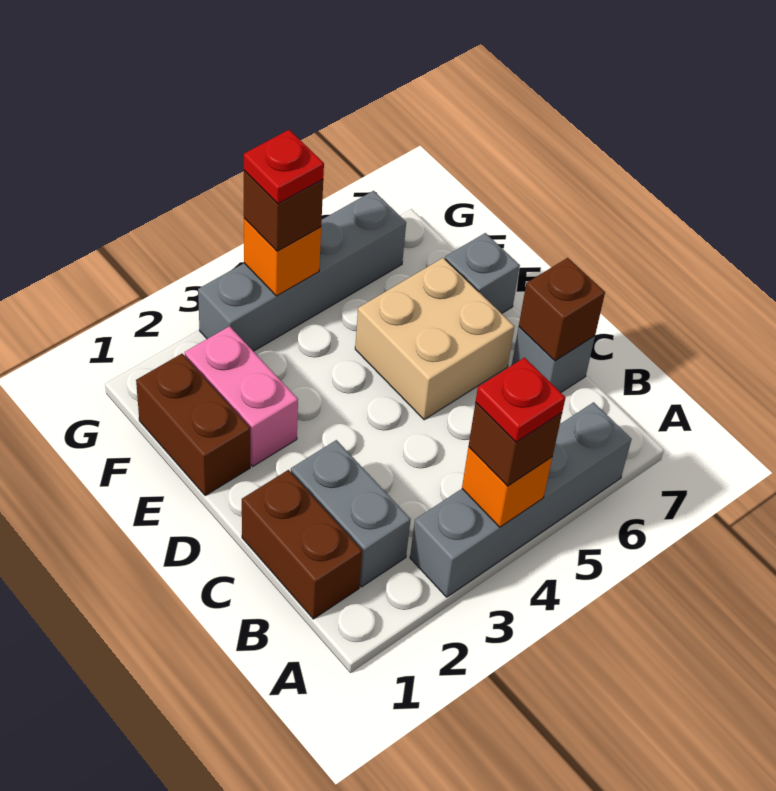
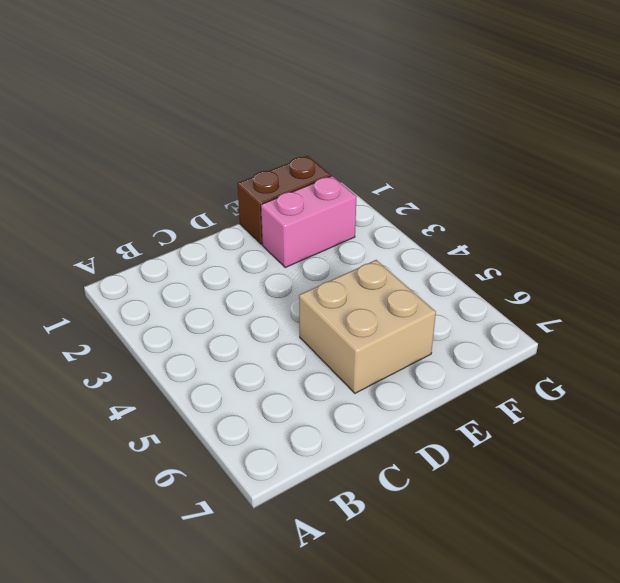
none -> grey 1x4 brick [410,402,632,597]
none -> brown 1x2 brick [242,470,362,619]
none -> grey 1x2 brick [291,440,411,587]

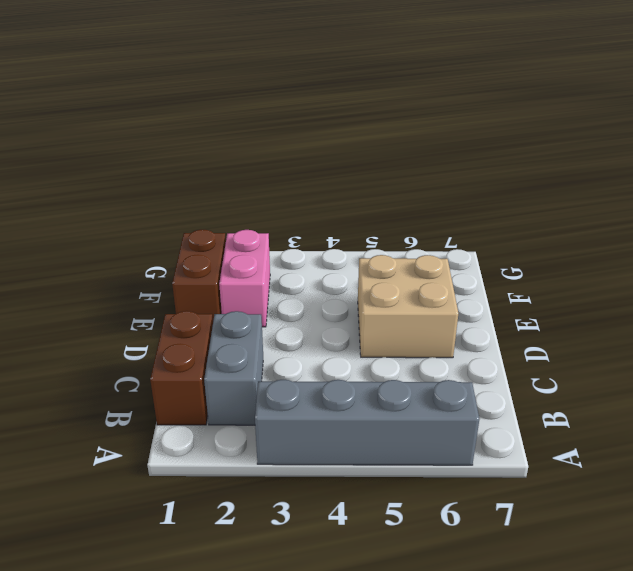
none -> grey 1x1 brick [512,327,595,392]
none -> grey 1x1 brick [445,233,520,314]
none -> grey 1x4 brick [198,191,406,351]

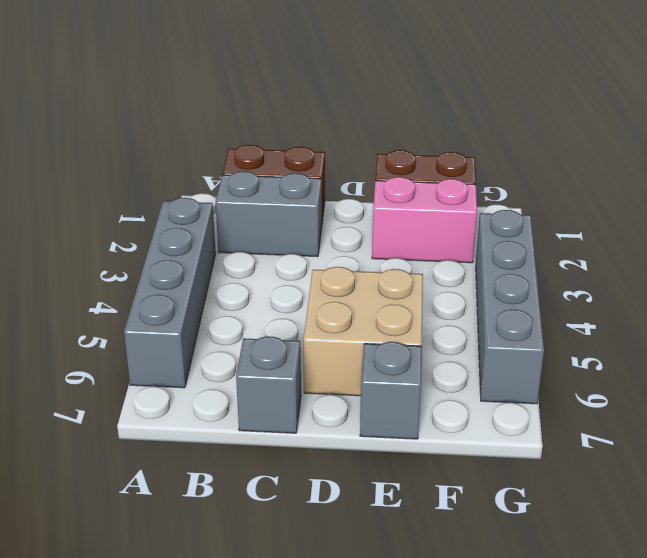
none -> orange 1x1 brick [462,447,552,527]
none -> brown 1x1 brick [519,258,605,361]
none -> orange 1x1 brick [244,218,321,296]

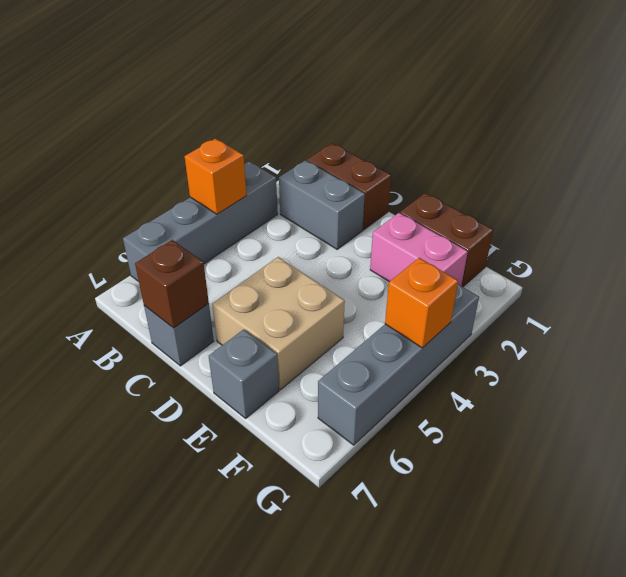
none -> brown 1x1 brick [469,403,562,486]
none -> brown 1x1 brick [244,171,323,251]
none -> red 1x1 plate [476,358,566,442]

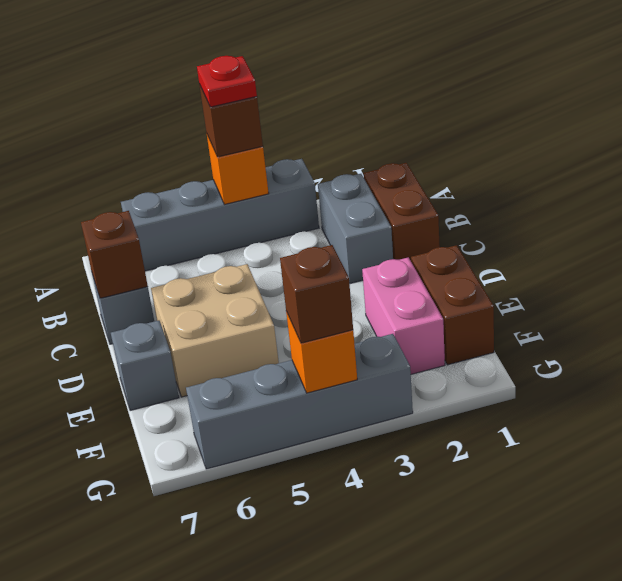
none -> red 1x1 plate [244,130,324,204]

